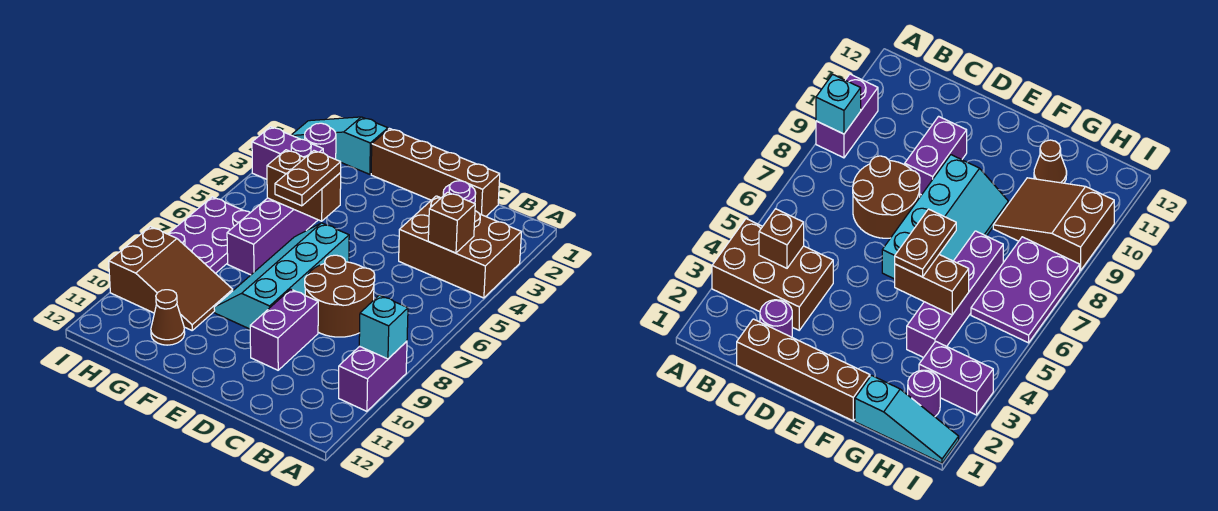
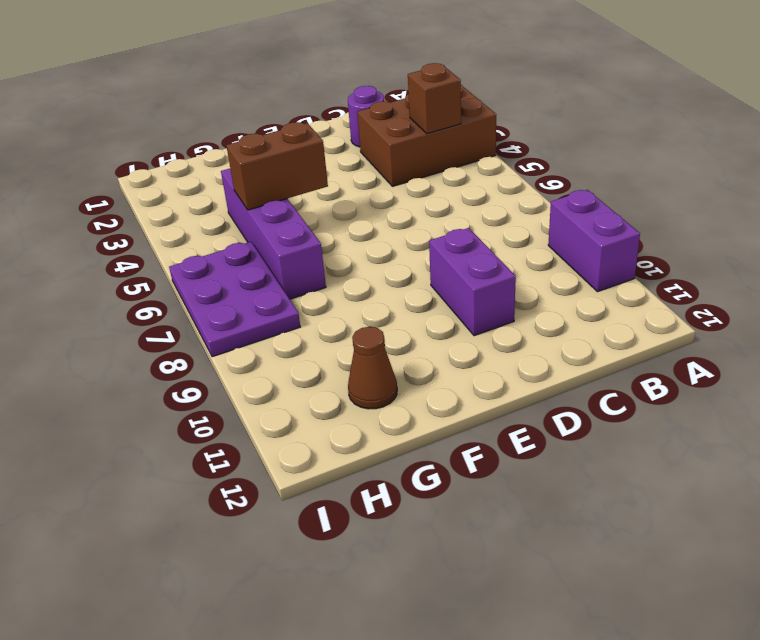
none -> brown 1x4 brick [371,128,500,216]
none -> brown 2x2 round brick [305,255,375,337]
none -> cyan 2x4 slope [214,223,349,329]

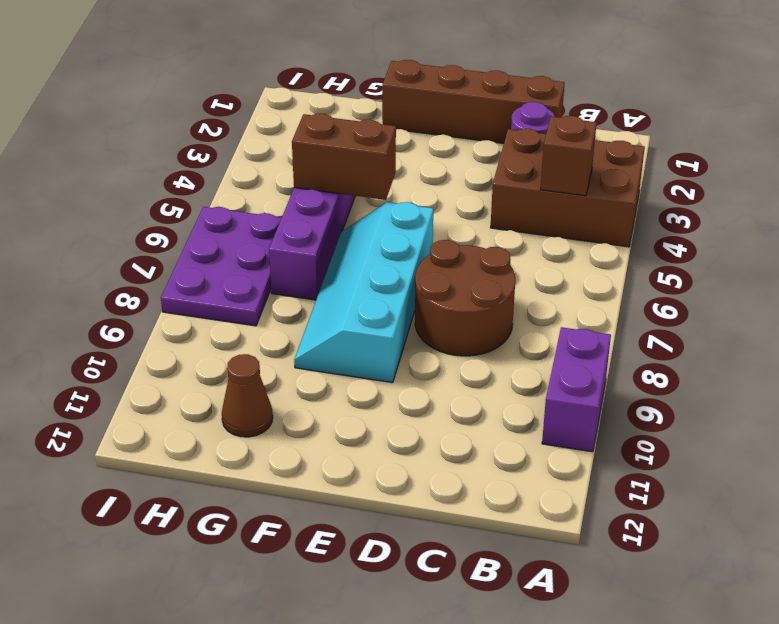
none -> purple 1x2 brick [250,289,318,370]
none -> cyan 1x3 slope [292,117,388,174]
none -> brown 2x3 slope [109,227,233,330]

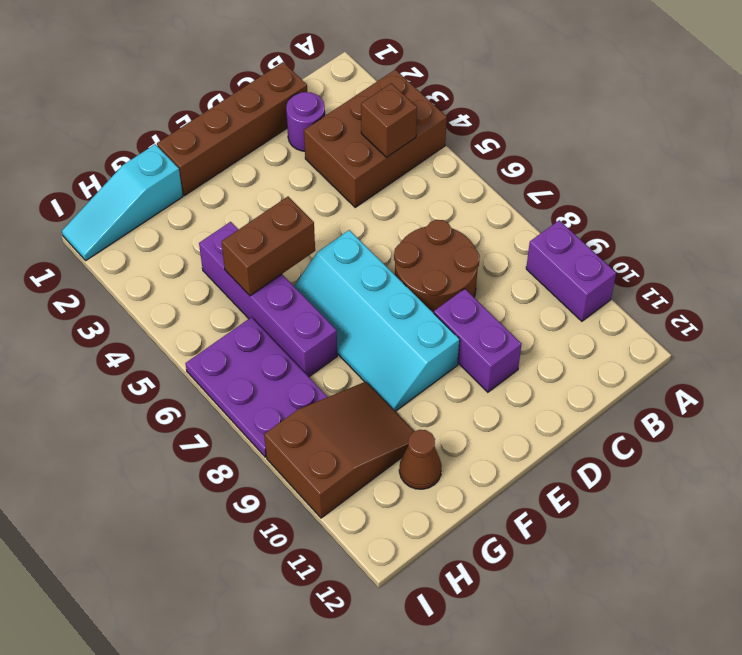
none -> purple 1x1 round brick [305,123,336,159]
none -> purple 1x2 brick [252,127,323,179]
none -> cyan 1x1 brick [359,295,408,359]

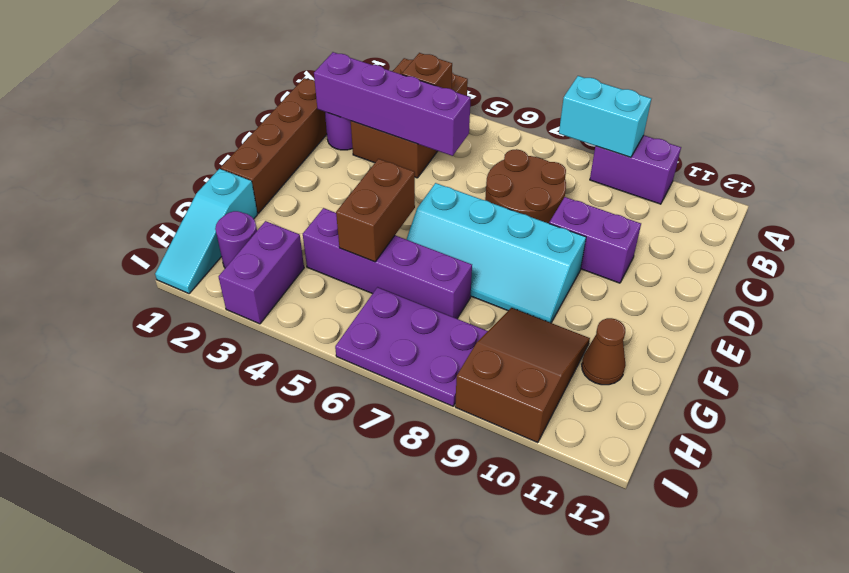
cyan 1x2 brick [559,76,651,157] -> cyan 1x1 brick [359,295,408,359]
purple 1x4 brick [314,52,471,156] -> none
none -> brown 1x2 plate [275,151,341,206]

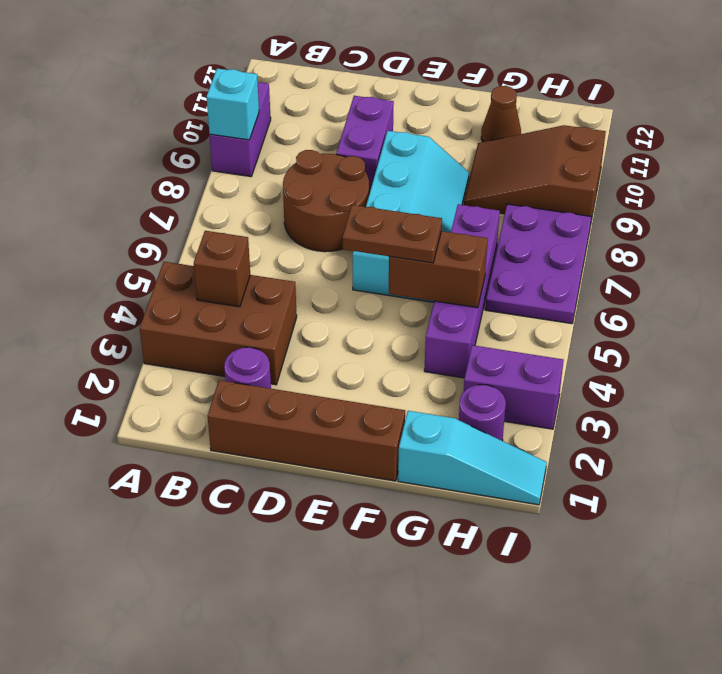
brown 1x2 plate [343,205,442,263] -> brown 1x2 plate turned to [275,151,341,206]

